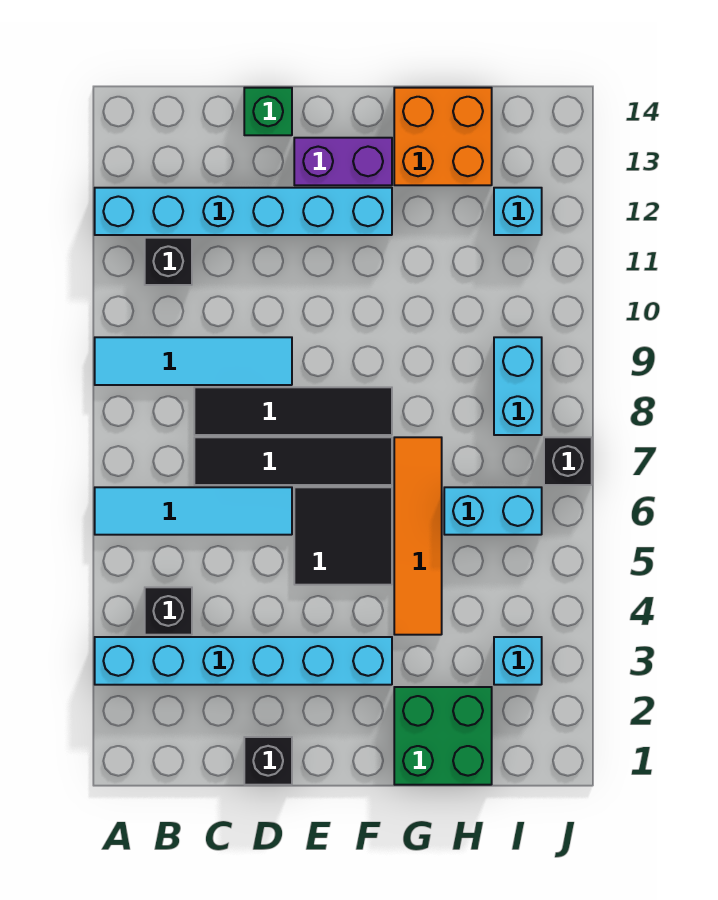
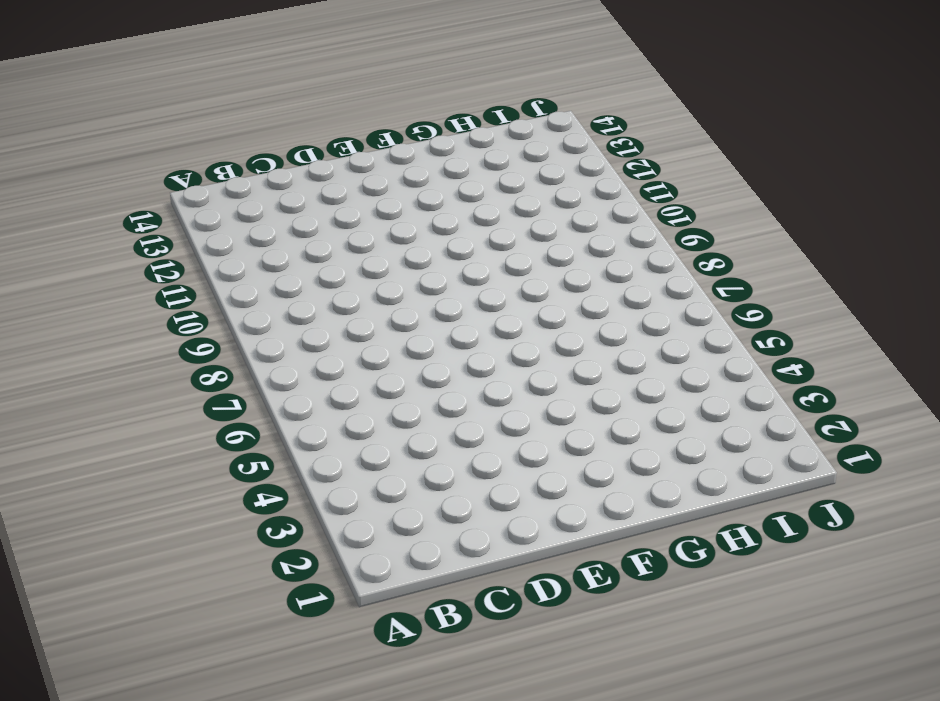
none -> cyan 1x6 brick [95,637,392,685]
none -> cyan 1x4 tile [95,487,292,535]
none -> cyan 1x4 tile [95,337,292,385]

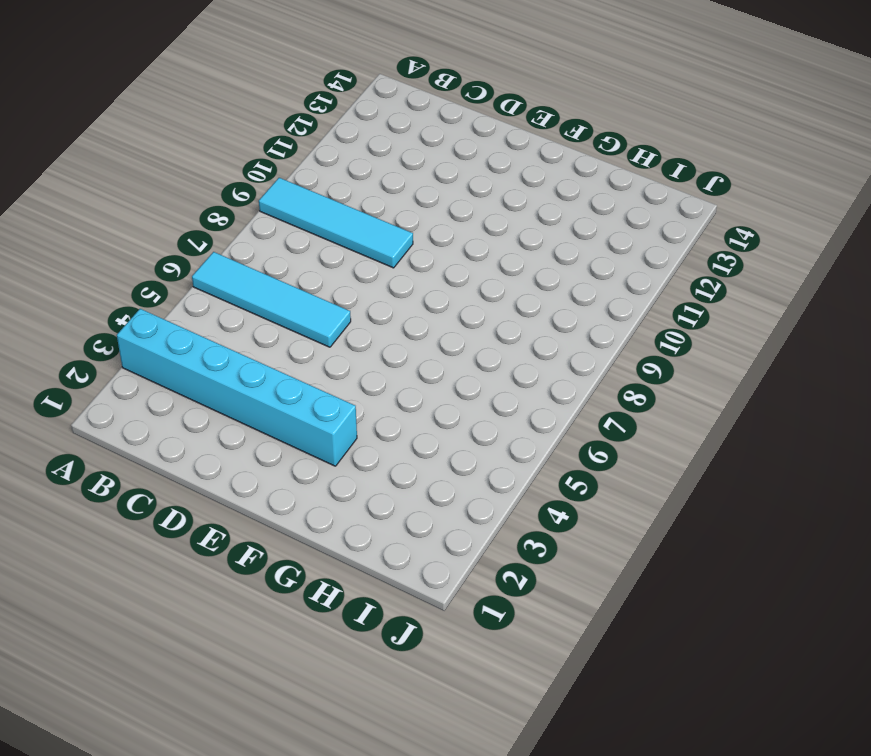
none -> cyan 1x6 brick [95,188,392,235]
none -> black 1x1 brick [145,587,192,635]
none -> black 1x1 brick [145,238,192,285]

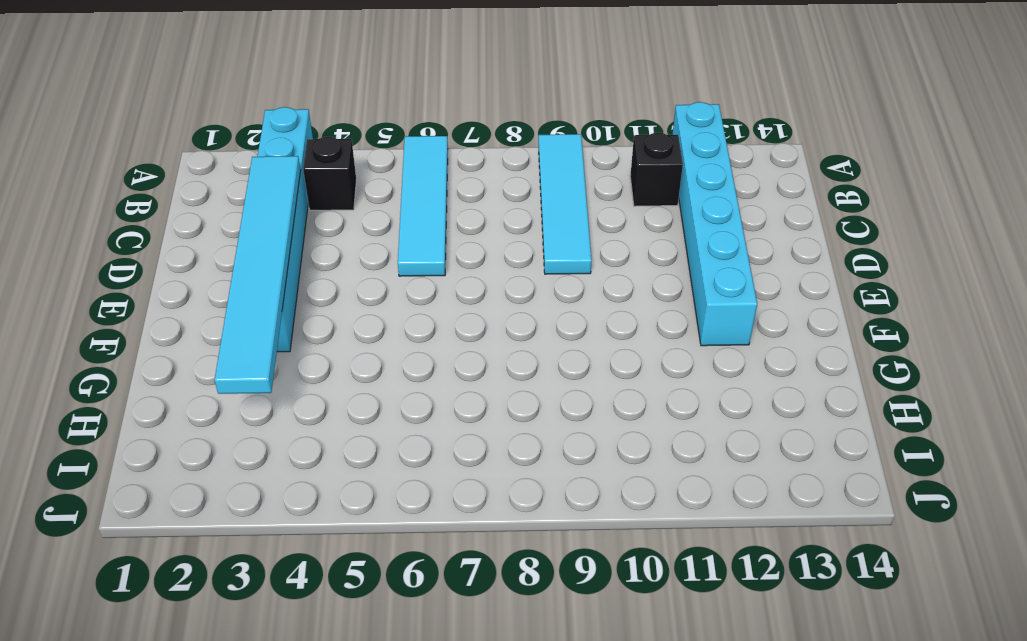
cyan 1x6 tile [214,156,301,394] -> none
none -> black 1x4 tile [194,437,392,485]
none -> black 1x4 tile [194,387,392,435]
none -> black 1x1 brick [244,737,292,785]

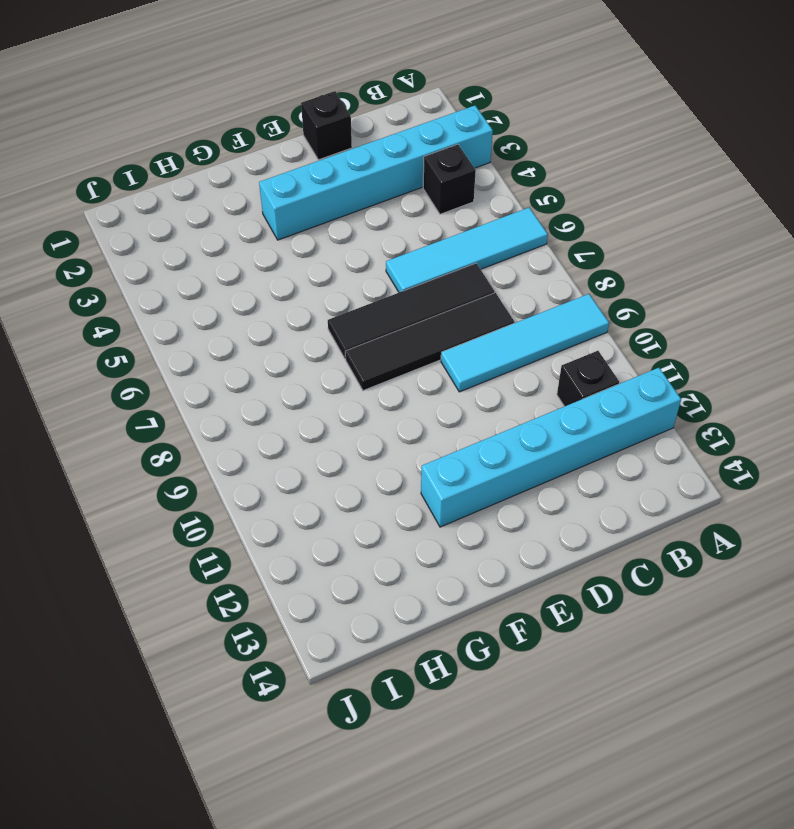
none -> green 1x1 brick [244,88,292,135]
none -> black 2x2 tile [294,487,392,585]
none -> purple 1x2 brick [294,138,392,185]

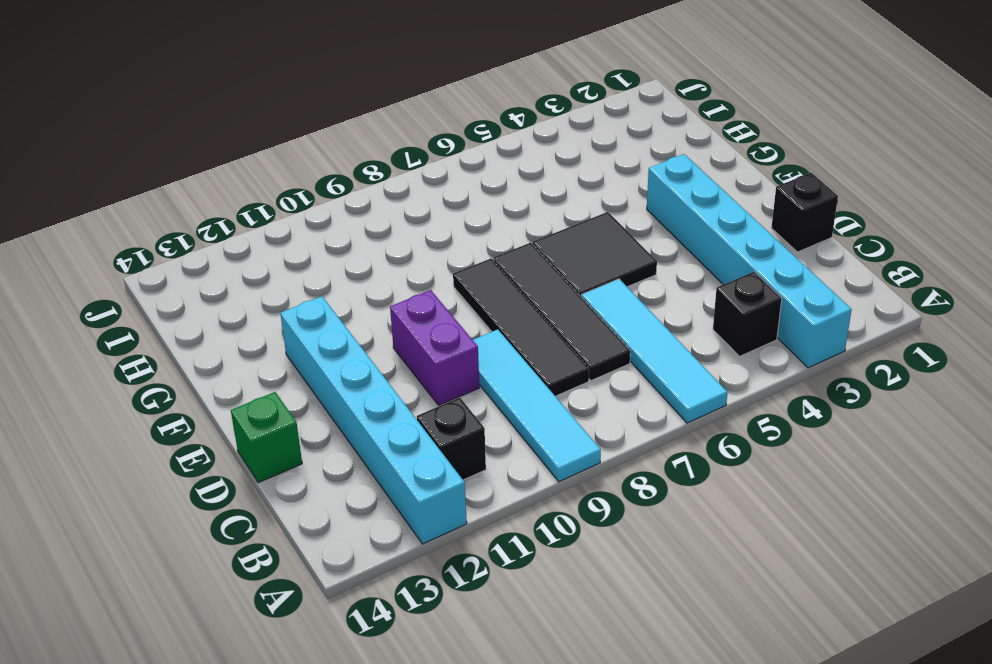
purple 1x2 brick [390,290,479,405] -> purple 1x2 brick moved to [294,138,392,185]
none -> green 2x2 brick [394,687,492,785]
none -> orange 1x4 tile [394,437,442,635]
none -> orange 2x2 brick [394,88,492,185]

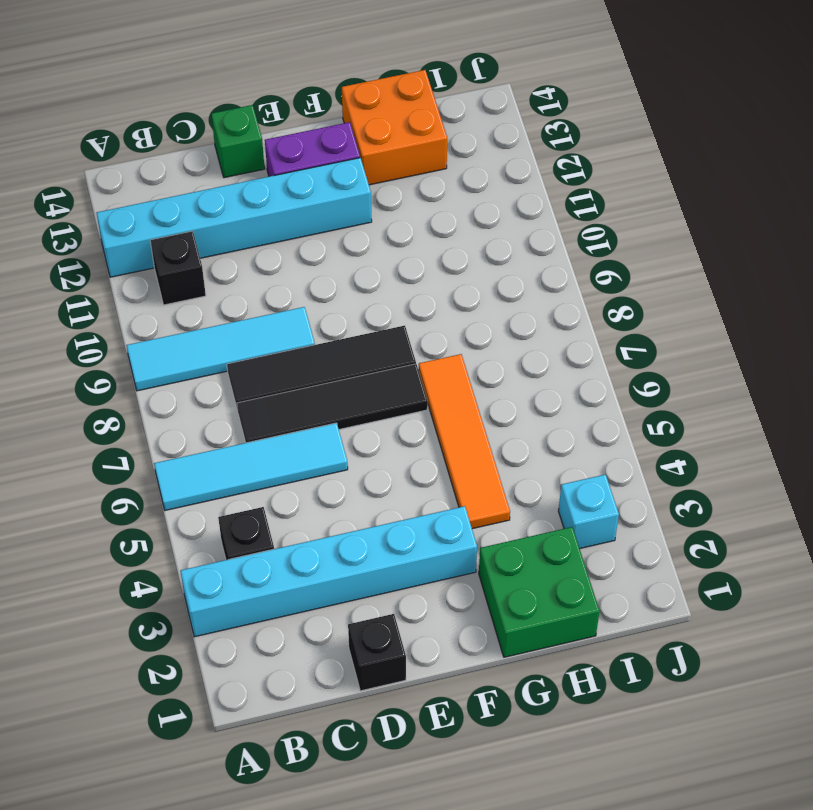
none -> black 2x2 tile [294,487,392,585]
none -> cyan 1x2 brick [444,487,542,535]
none -> cyan 1x2 brick [494,337,542,435]

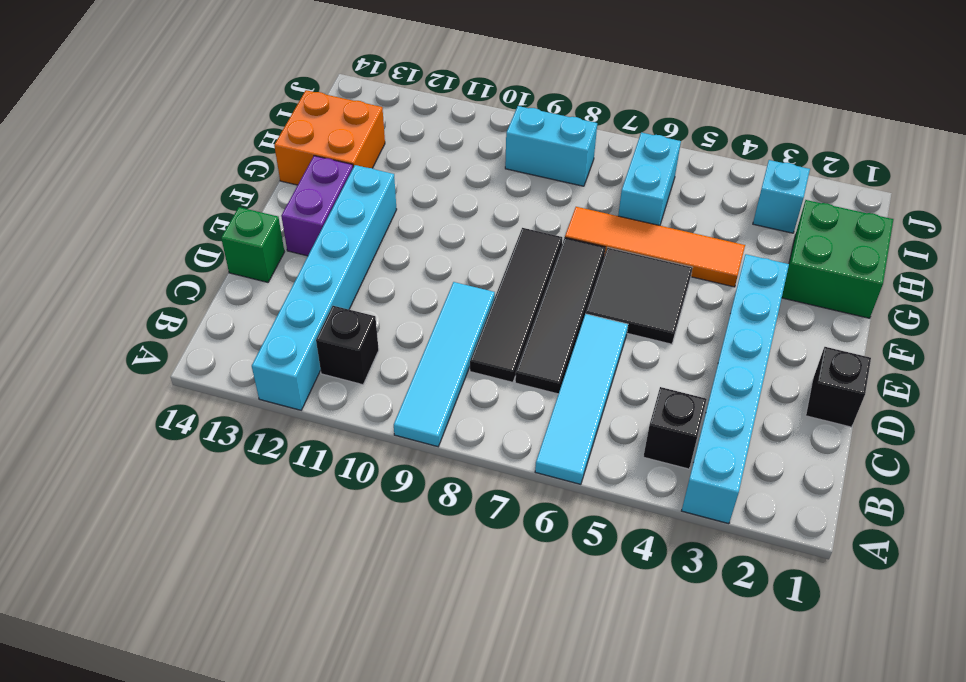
none -> cyan 1x1 brick [494,188,542,235]
none -> black 1x1 brick [544,437,592,485]

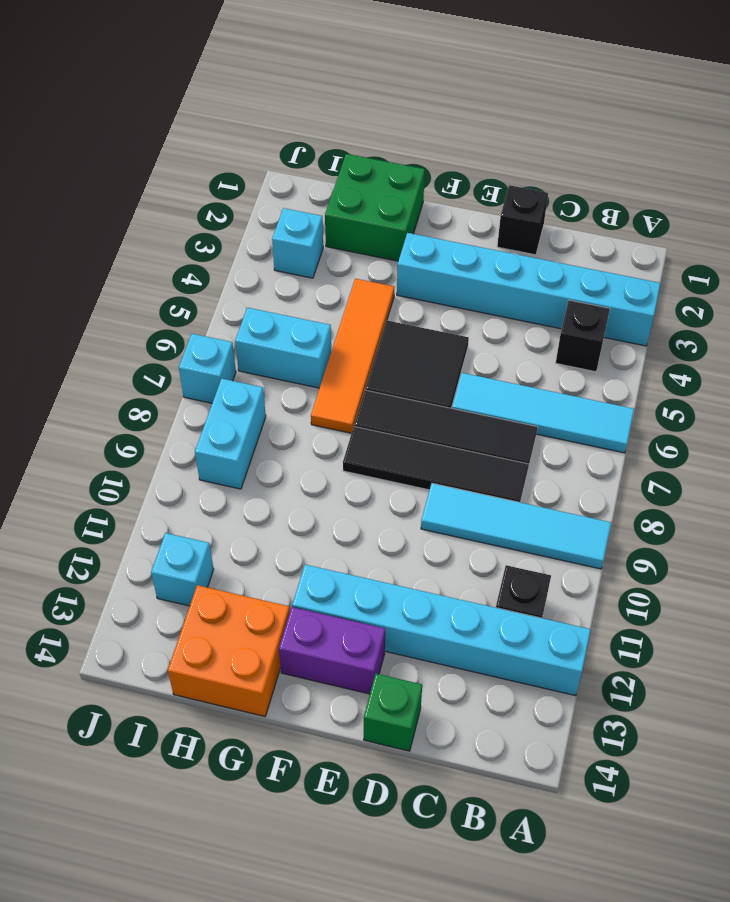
cyan 1x1 brick [179,334,236,403] -> black 1x1 brick [544,437,592,485]

